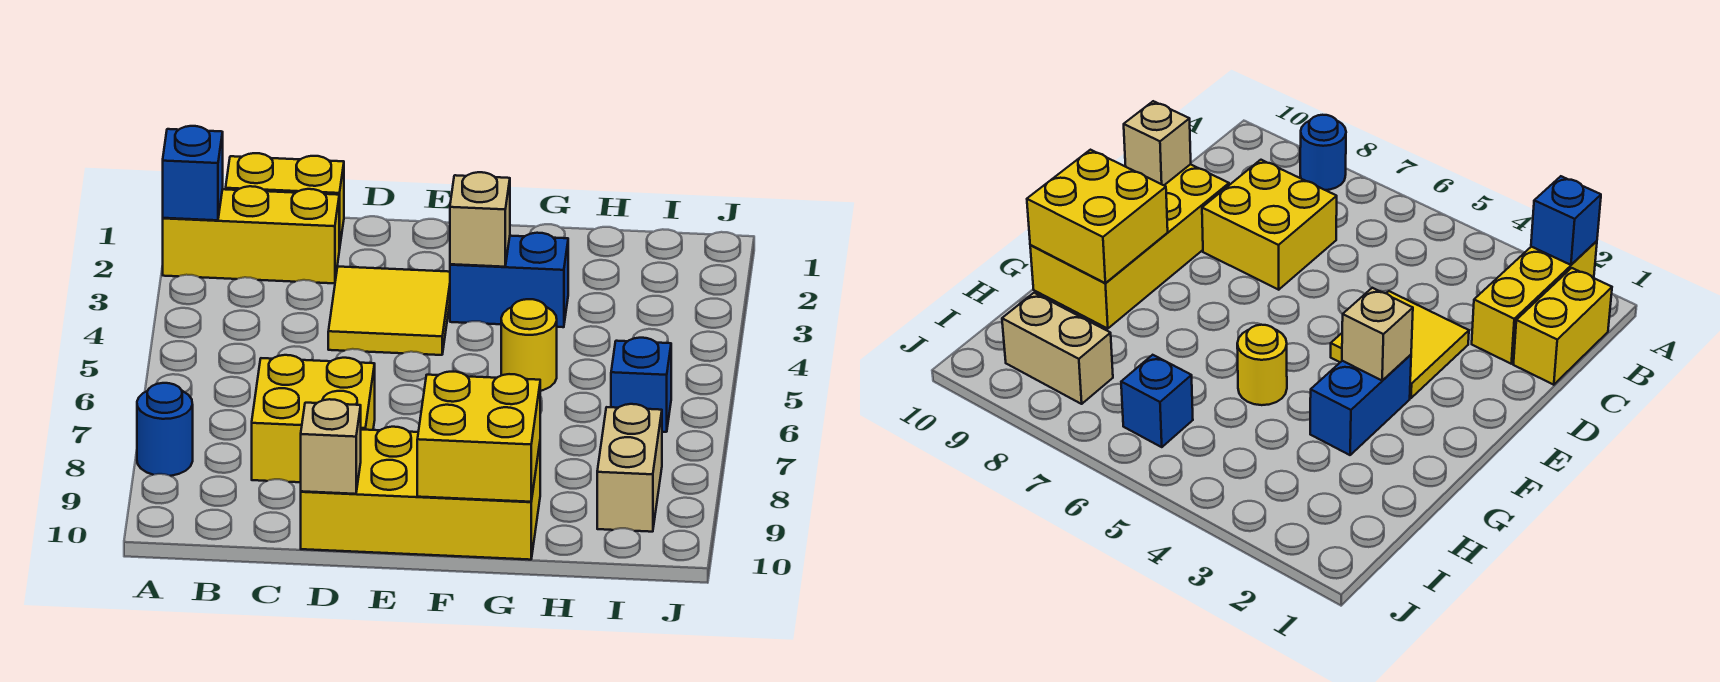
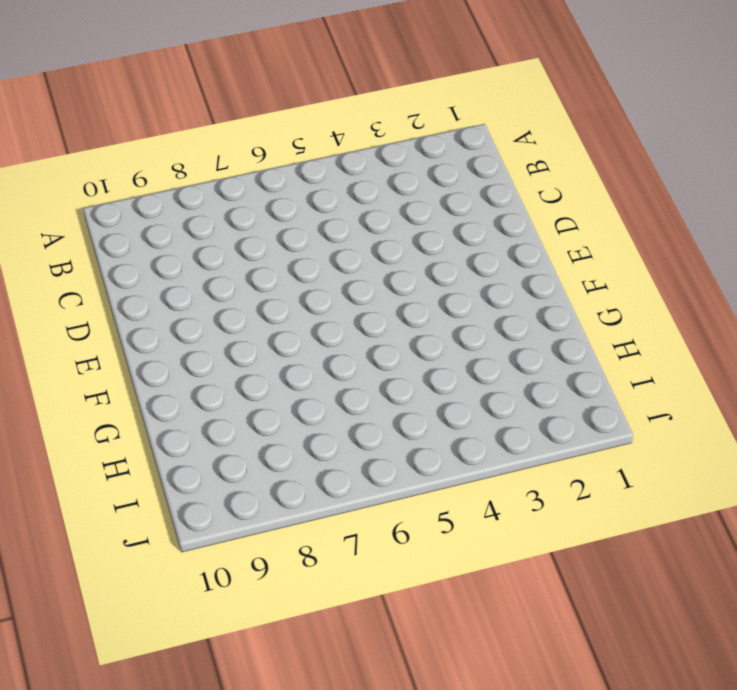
none -> yellow 1x3 brick [163,186,339,283]
none -> blue 1x1 round brick [137,383,193,476]
none -> yellow 1x2 brick [226,153,344,250]

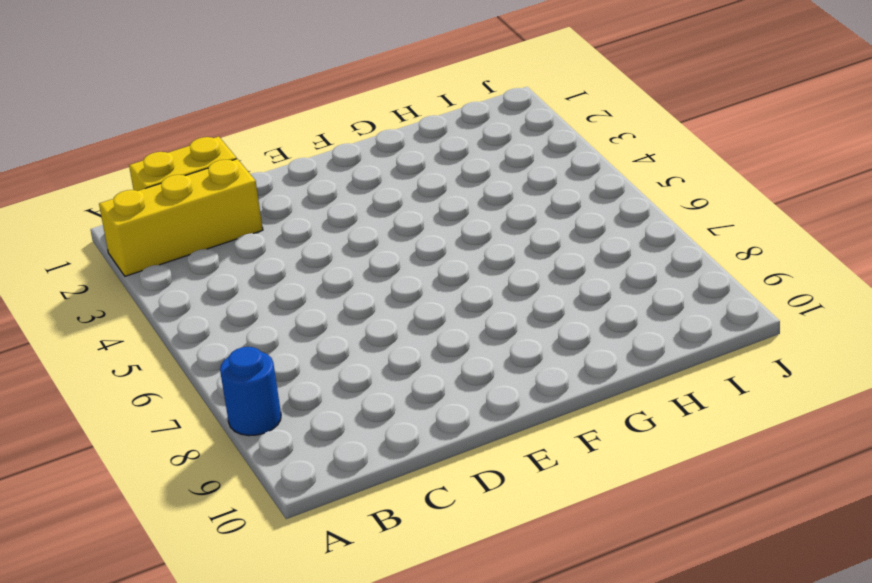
none -> yellow 2x2 brick [252,355,375,482]
none -> yellow 2x2 tile [328,267,450,355]
none -> yellow 2x4 brick [301,427,540,560]

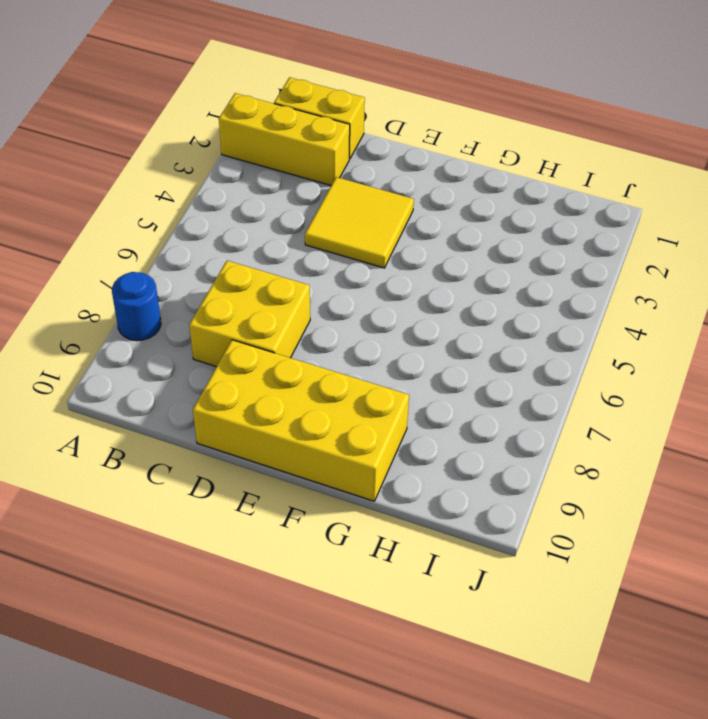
none -> blue 1x2 brick [450,233,568,327]
none -> yellow 1x1 round brick [501,299,557,391]
none -> blue 1x1 brick [611,338,671,432]

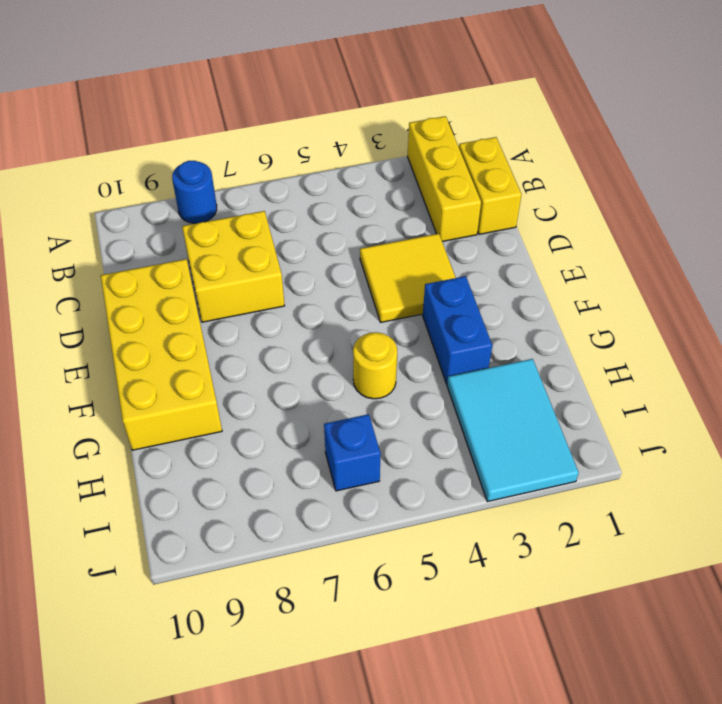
cyan 2x3 tile [447,359,579,502] -> none
none -> tan 1x2 brick [597,404,662,532]
none -> blue 1x1 brick [163,126,223,220]
none -> tan 1x1 brick [301,399,361,494]

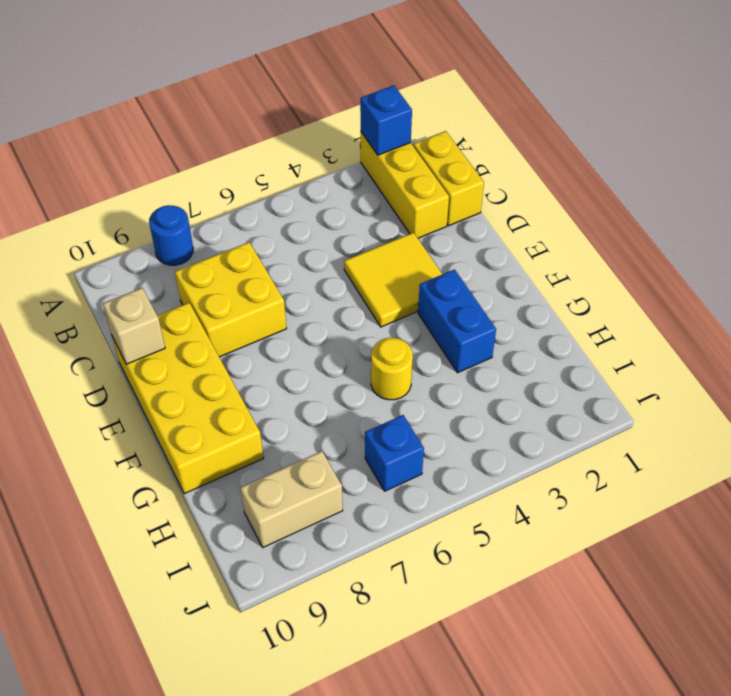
none -> tan 1x1 brick [450,172,510,267]
none -> yellow 2x2 brick [417,372,540,502]

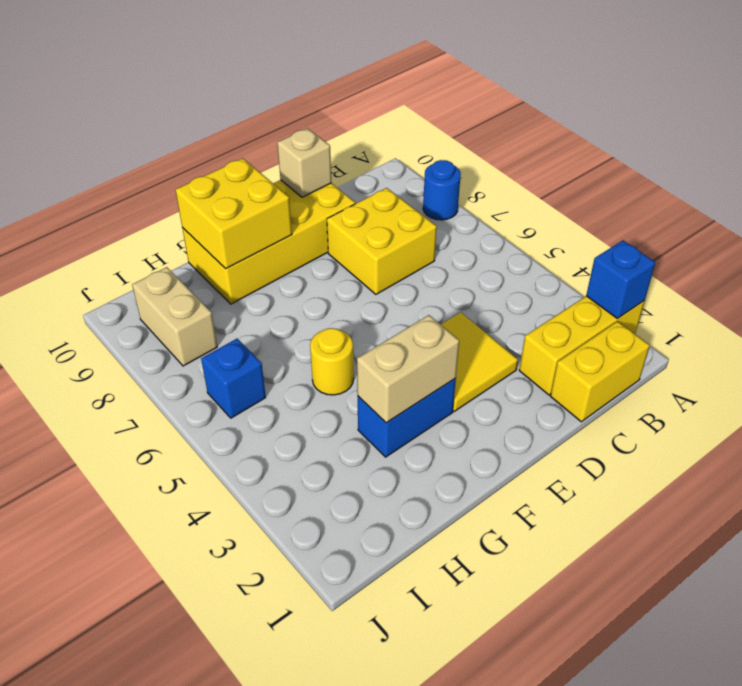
tan 1x2 brick [357,315,459,423] -> tan 1x1 brick [450,172,510,267]

